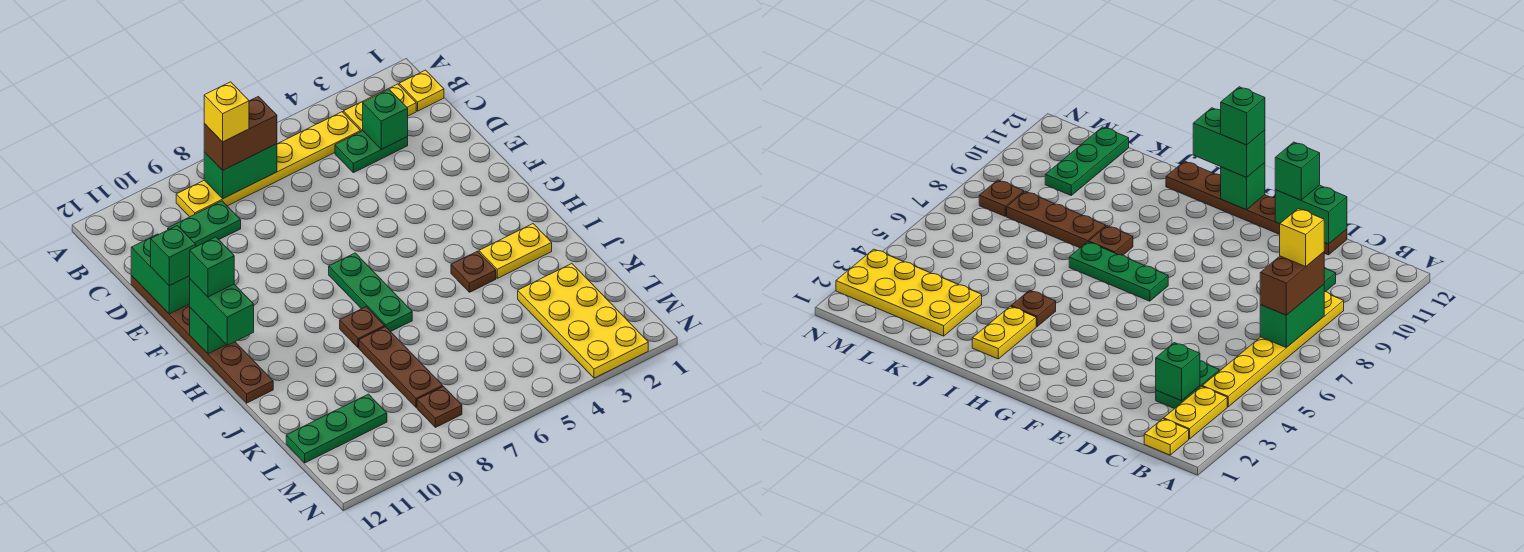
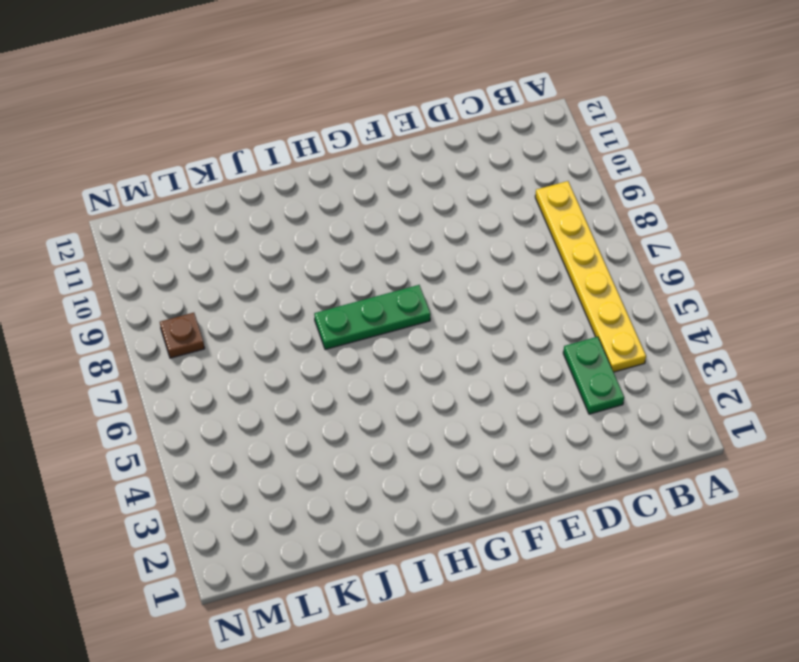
none -> yellow 1x1 plate [399,70,444,111]
none -> yellow 1x2 plate [343,84,416,132]
none -> green 1x2 plate [168,201,241,247]

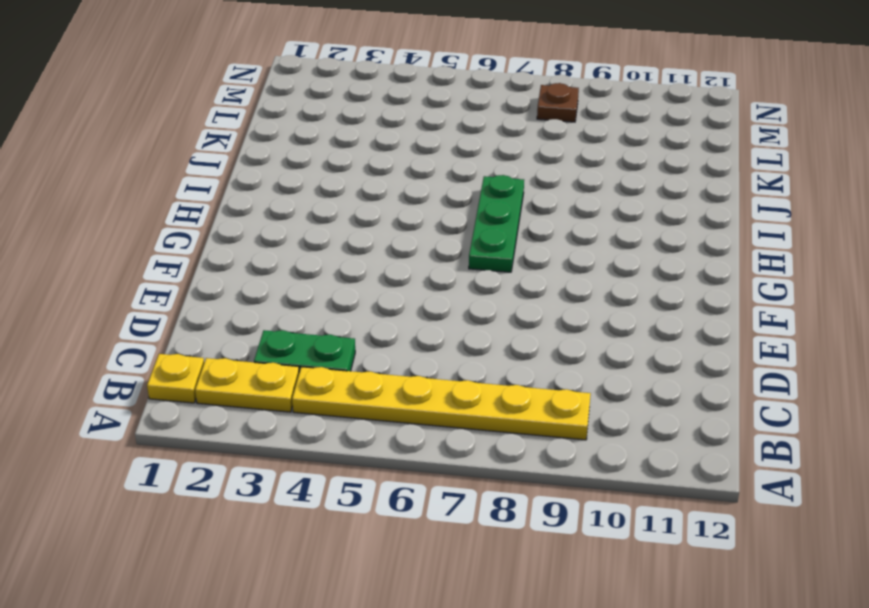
none -> green 1x2 plate [168,201,241,247]
none -> brown 1x6 plate [131,276,273,403]
none -> yellow 1x2 plate [479,224,552,278]

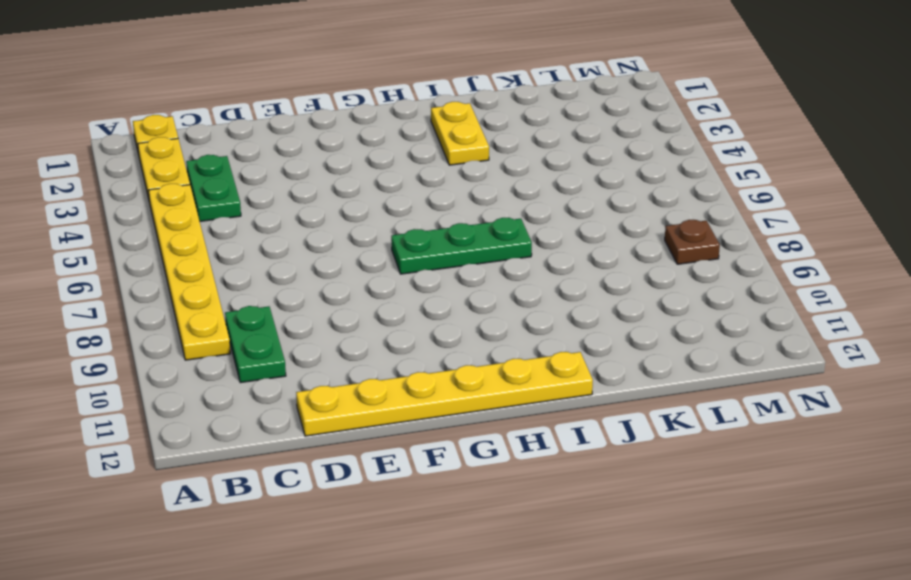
yellow 1x6 plate [296,352,593,436] -> brown 1x6 plate [131,276,273,403]
none -> brown 1x1 plate [451,251,496,292]
none -> brown 1x1 plate [340,307,385,348]
none -> brown 1x3 plate [359,327,443,408]

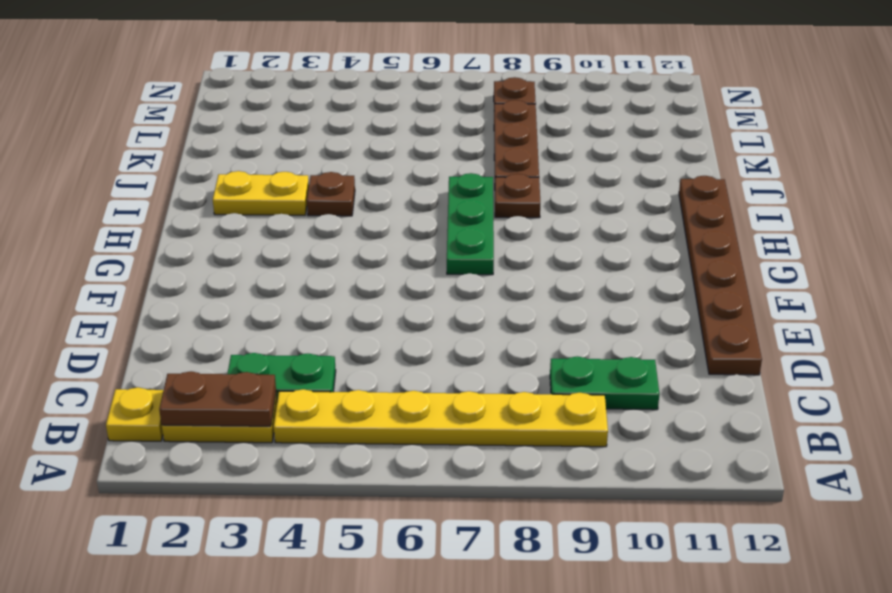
brown 1x2 plate [159,371,276,426] -> none
none -> yellow 2x4 plate [518,264,648,378]
none -> green 1x3 plate [286,394,387,463]
none -> green 1x2 brick [204,144,277,199]

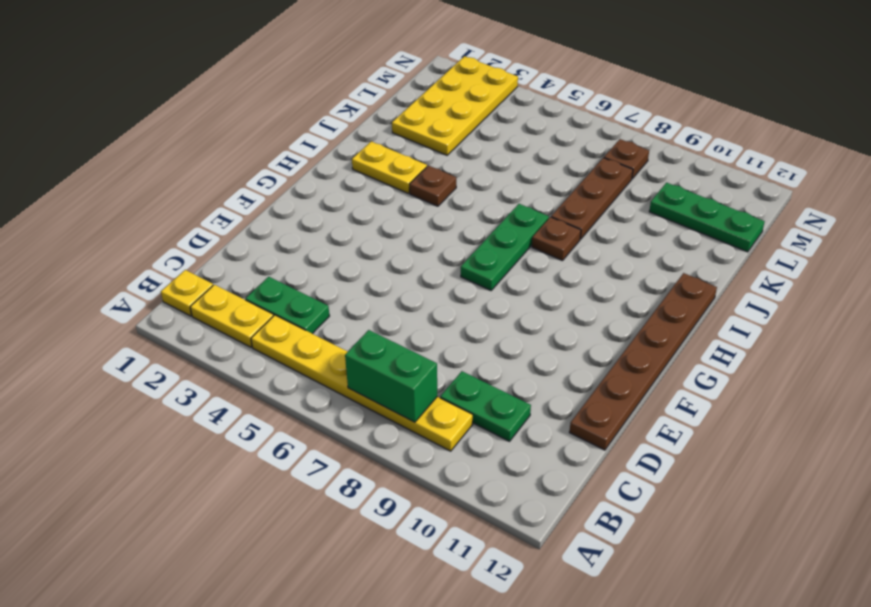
none -> green 1x1 brick [363,89,408,149]
none -> green 1x2 brick [131,234,190,314]
none -> green 1x1 brick [190,308,226,354]

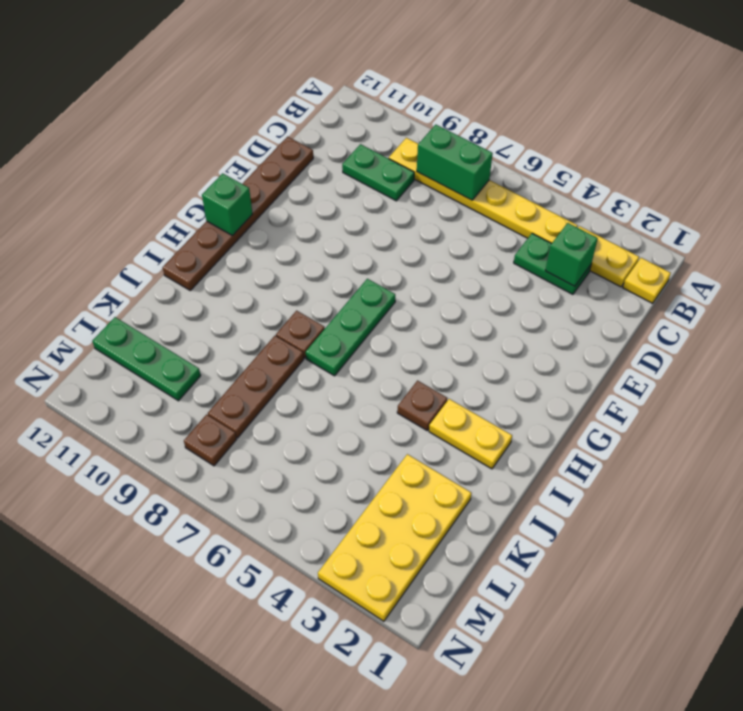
none -> green 1x2 brick [131,234,190,314]
none -> brown 1x2 brick [204,97,277,170]
none -> green 1x1 brick [151,226,196,286]

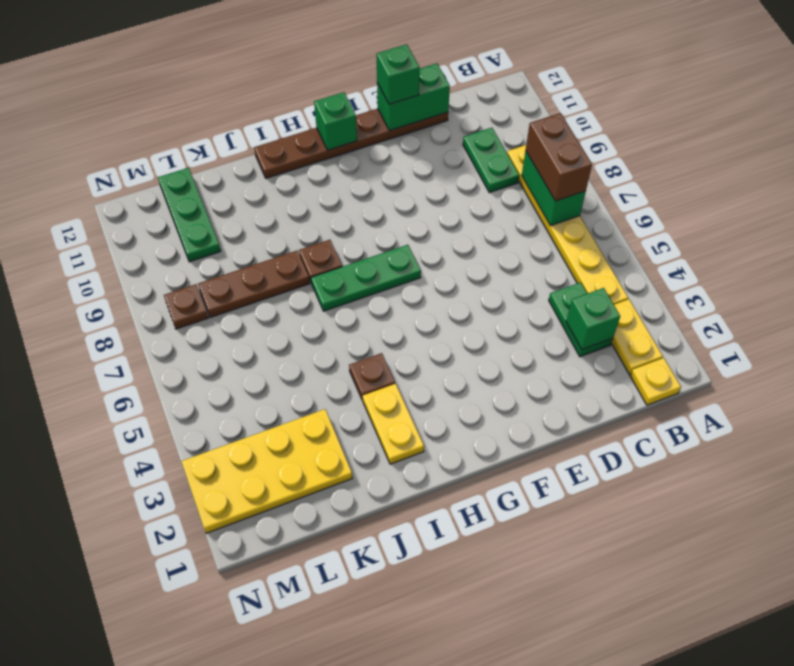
none -> green 1x2 brick [190,279,254,345]
none -> yellow 1x1 brick [204,82,249,142]
none -> green 1x1 brick [190,237,234,297]

